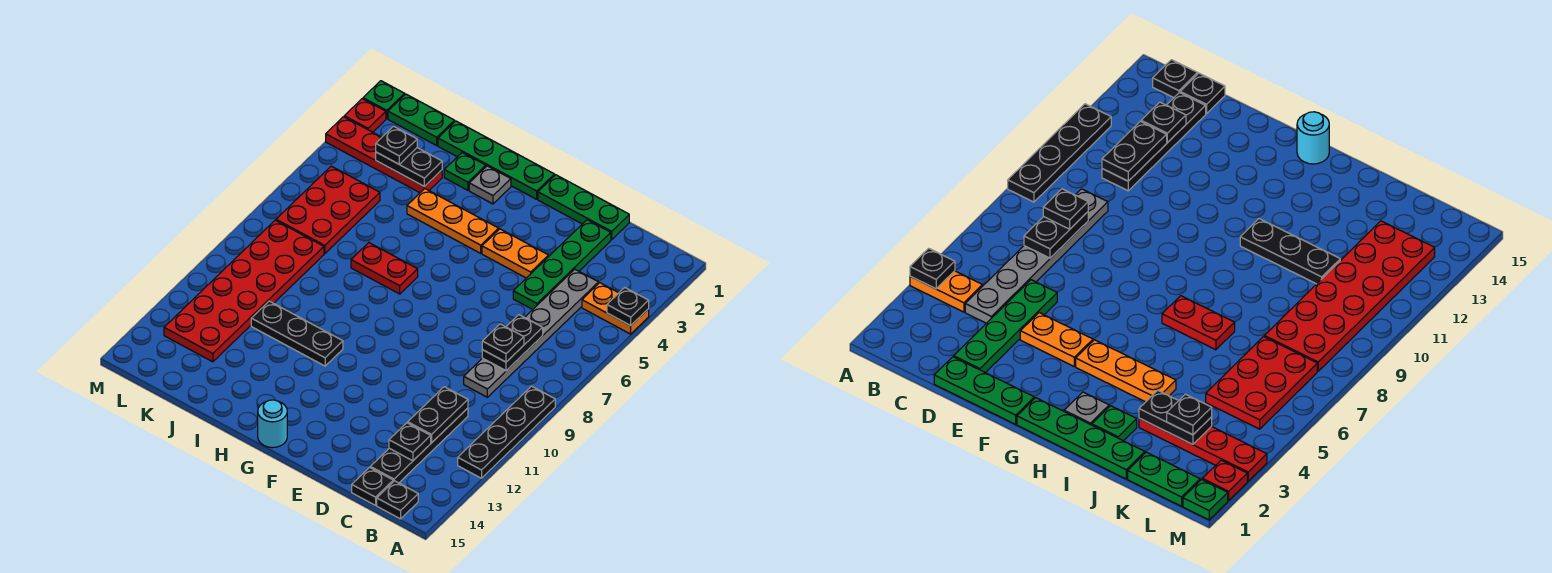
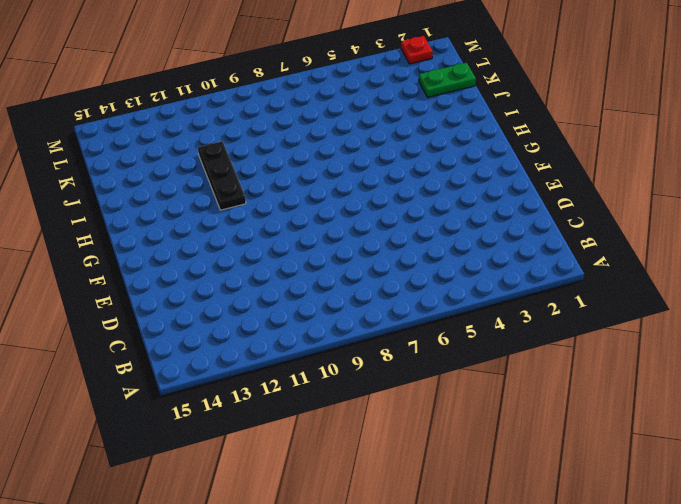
green 1x2 plate [419,63,476,97] -> green 1x2 plate turned to [388,94,455,145]
none -> orange 1x2 plate [582,283,649,334]
none -> black 1x4 plate [458,386,555,478]
none -> black 1x1 plate [377,481,418,519]

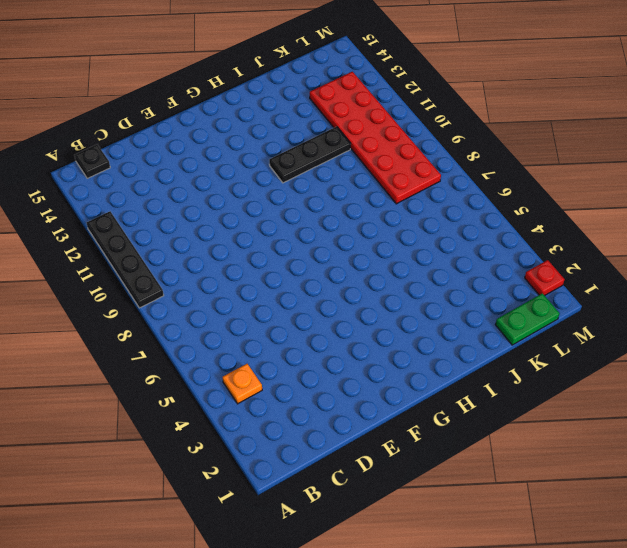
orange 1x1 plate [223,364,262,404] -> orange 1x2 plate [582,283,649,334]
none -> grey 1x6 plate [464,269,599,397]
none -> black 1x4 plate [370,408,468,483]
none -> black 1x1 plate [352,467,393,505]

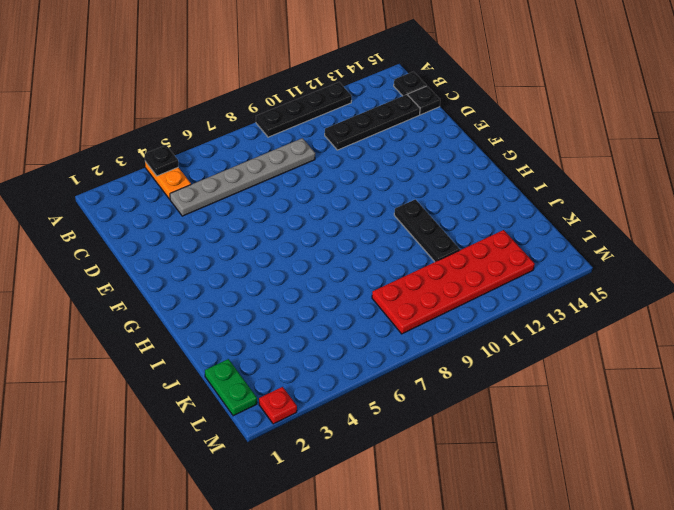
none -> green 1x3 plate [538,175,629,240]
none -> green 1x4 plate [513,220,611,310]
none -> orange 1x2 plate [482,229,549,278]

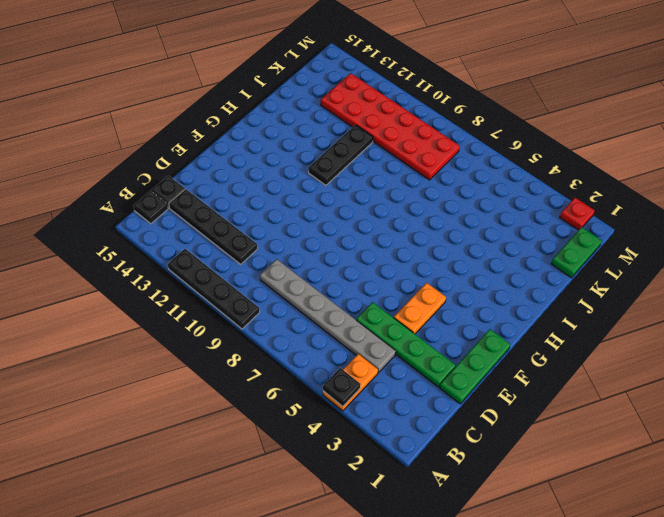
none -> green 1x4 plate [438,121,555,199]
none -> orange 1x3 plate [407,189,499,253]
none -> cyan 1x1 round brick [258,400,287,448]

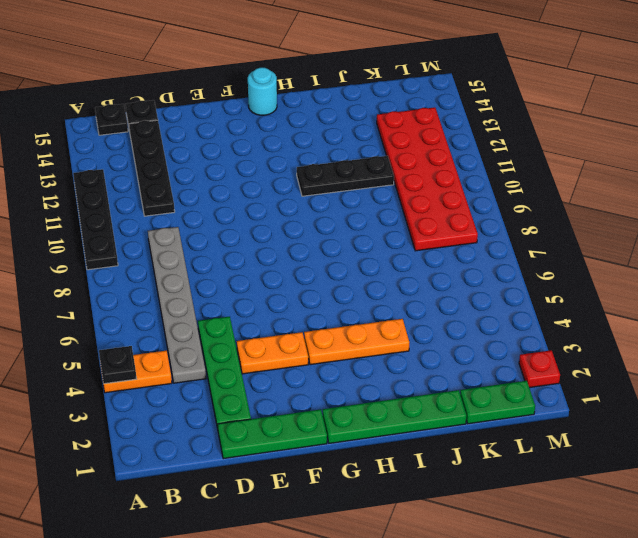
none -> grey 1x1 plate [469,166,511,204]
none -> red 1x2 plate [351,243,418,294]
none -> green 1x1 plate [444,153,486,190]

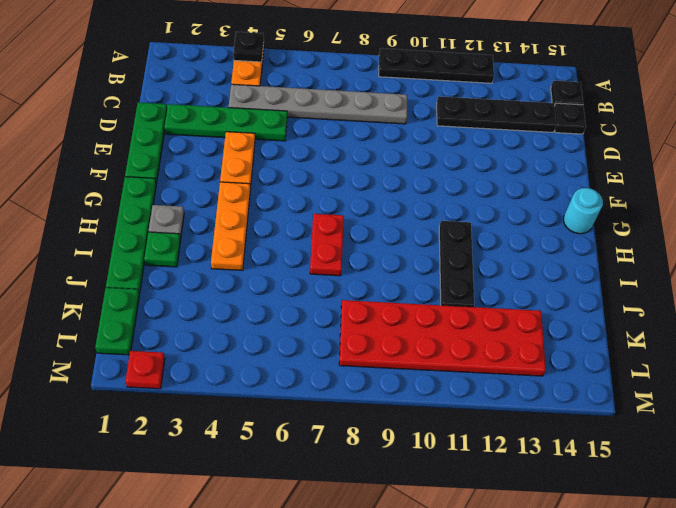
none -> red 1x4 plate [326,117,442,193]
none -> red 2x3 plate [276,166,380,254]
none -> green 1x1 plate [363,81,405,119]

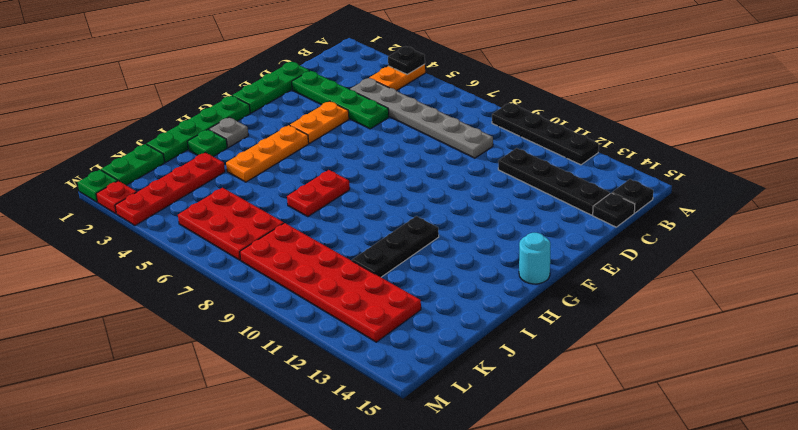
none -> black 1x2 plate [482,315,543,371]
none -> black 1x2 plate [408,387,468,443]
none -> black 1x1 plate [389,423,431,461]

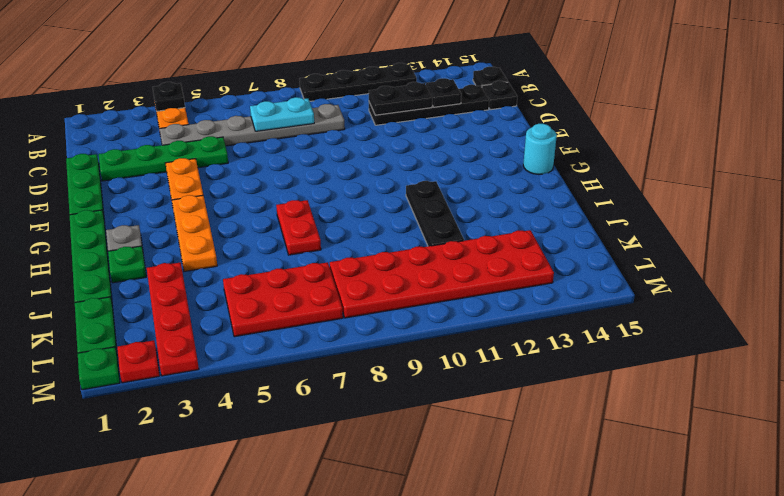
cyan 1x2 plate [250,97,314,131] -> black 1x2 plate [482,315,543,371]
none -> black 1x2 plate [376,148,442,187]
none -> black 1x1 plate [482,324,524,362]
none -> black 1x1 plate [376,126,417,164]

